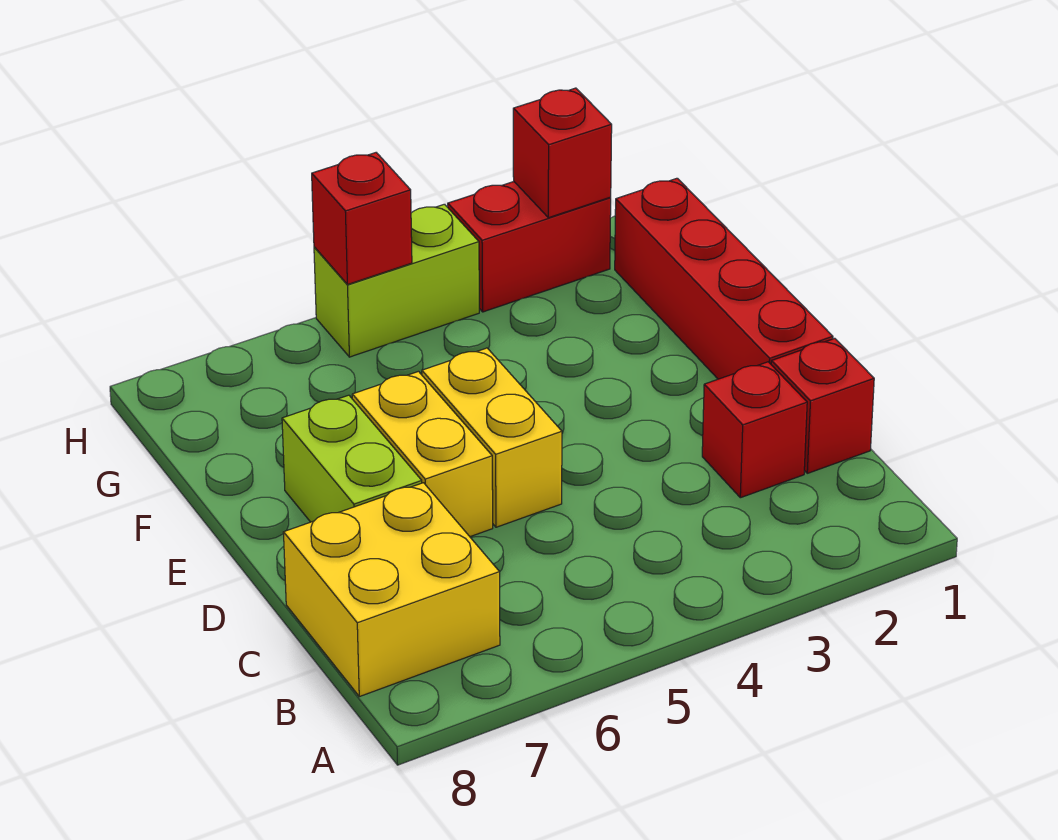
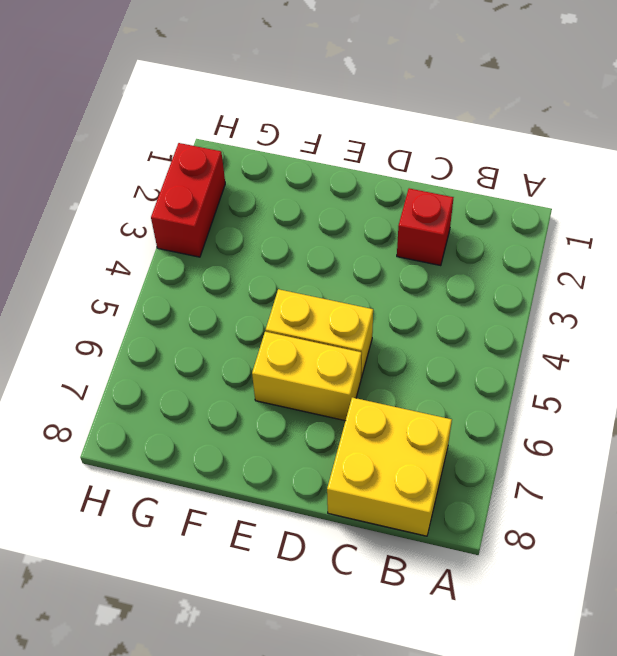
none -> red 1x1 brick [771,338,874,473]
none -> red 1x4 brick [615,178,833,379]

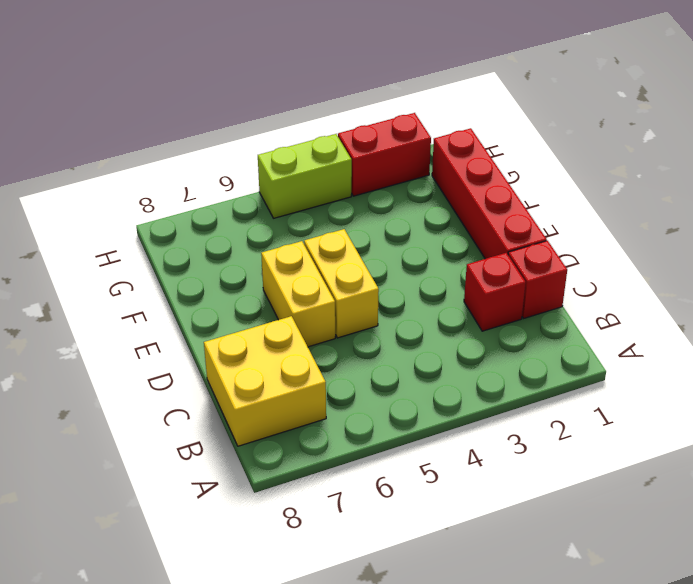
none -> lime 1x2 brick [282,395,422,522]
none -> red 1x1 brick [513,88,612,218]

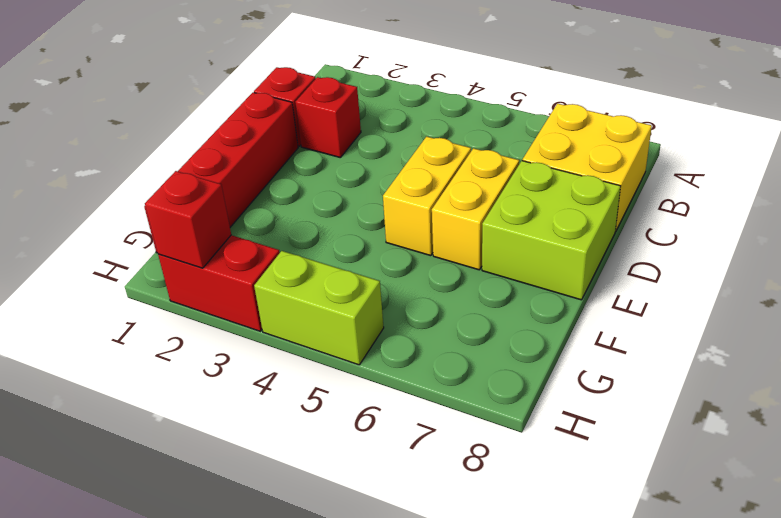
lime 2x2 brick [482,161,621,300] -> lime 1x2 brick [282,395,422,522]
none -> red 1x1 brick [312,153,412,284]

